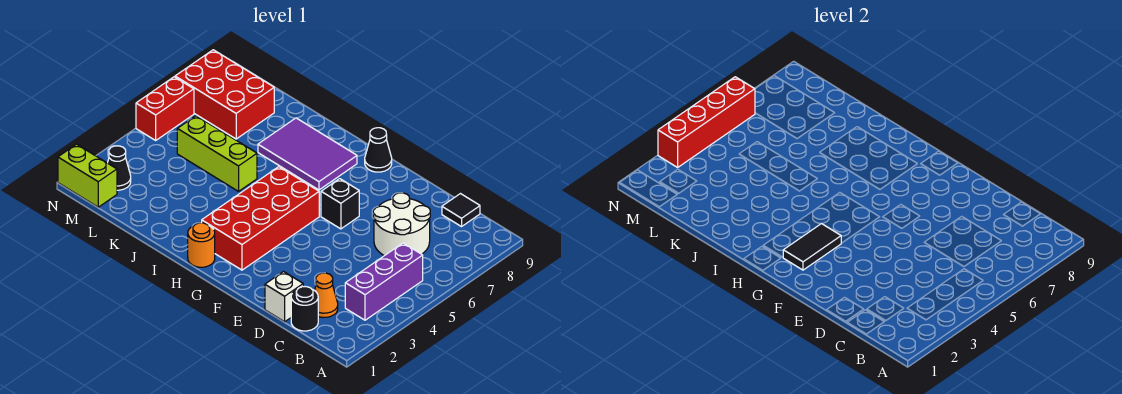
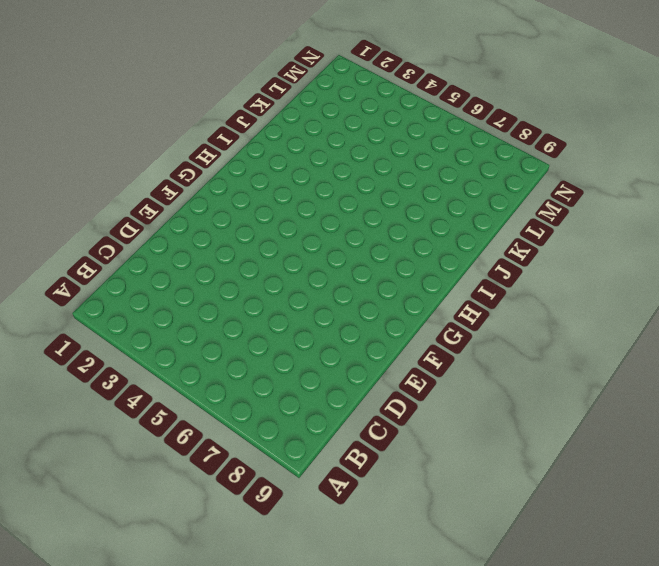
none -> purple 1x3 brick [345,243,423,320]
none -> black 1x1 round brick [291,286,318,331]
none -> orange 1x1 cone [315,273,338,318]

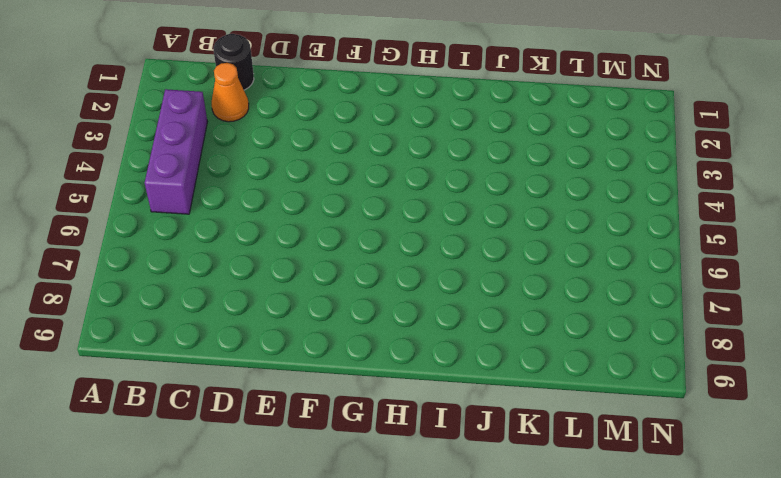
none -> white 2x2 round brick [373,193,430,256]
none -> black 1x1 tile [442,194,480,227]
none -> white 1x1 brick [265,272,303,322]

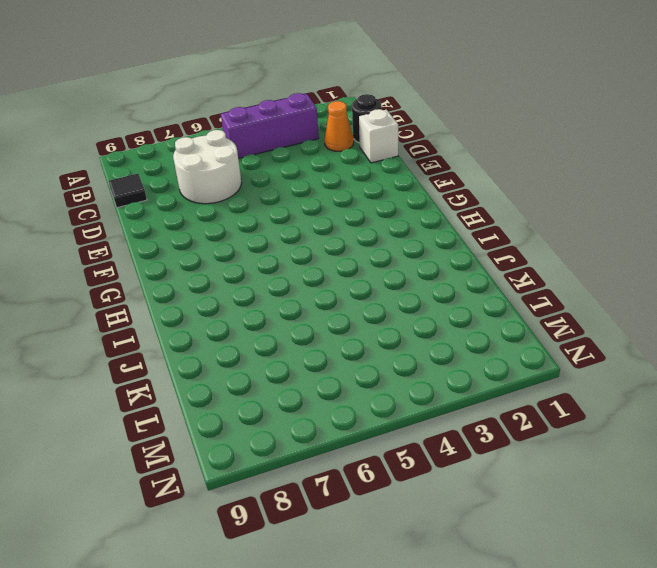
none -> black 1x1 brick [321,179,359,229]
none -> red 2x4 brick [202,167,319,270]
none -> black 1x1 cone [365,128,392,172]

